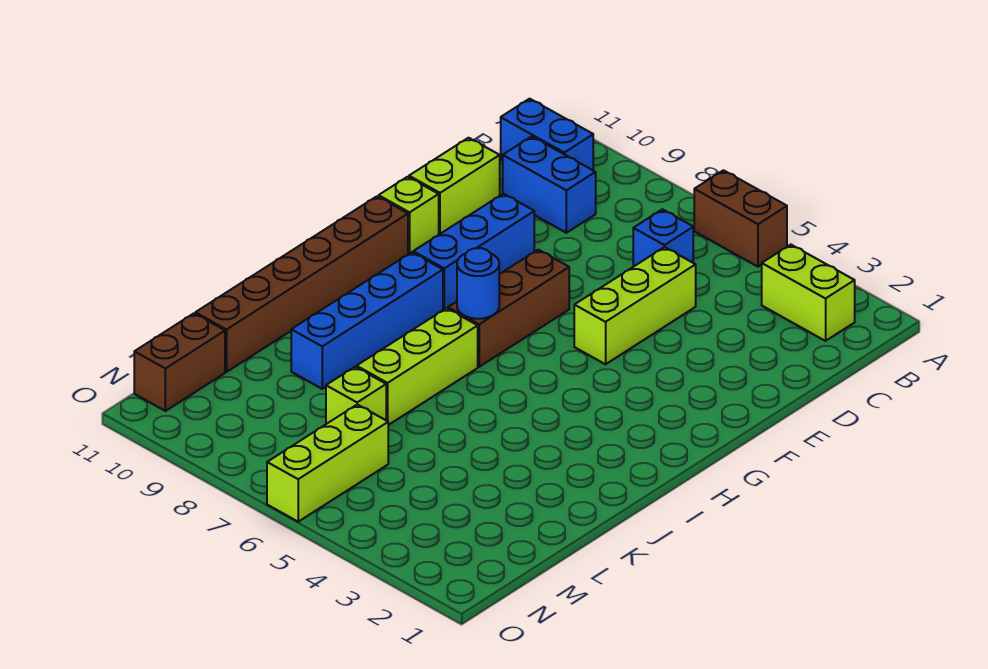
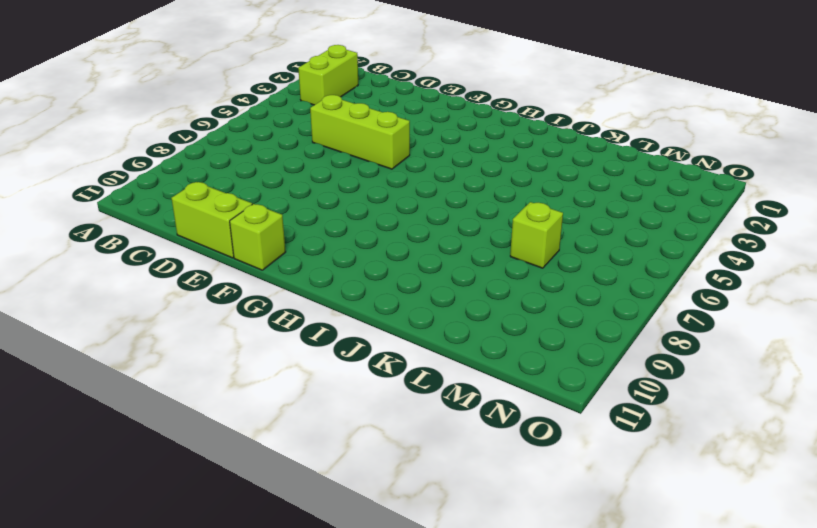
none -> brown 1x2 brick [694,170,787,267]
none -> blue 1x2 brick [501,99,593,170]
none -> blue 1x1 brick [633,209,693,267]

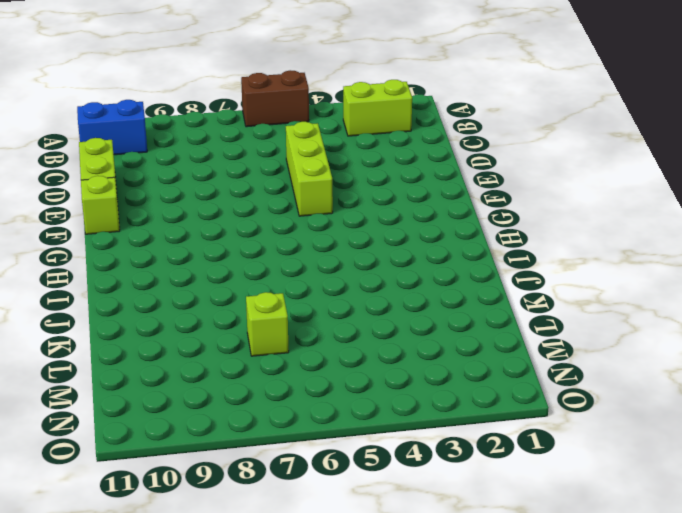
none -> blue 1x1 brick [633,209,693,267]
none -> blue 1x2 brick [503,136,596,233]
none -> blue 1x3 brick [413,194,534,310]

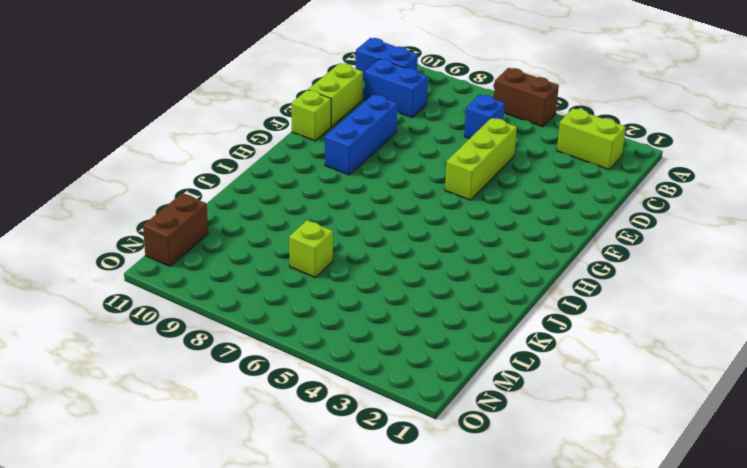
none -> brown 1x3 brick [448,250,569,367]
none -> brown 1x6 brick [195,196,408,372]
none -> blue 1x4 brick [291,252,443,389]

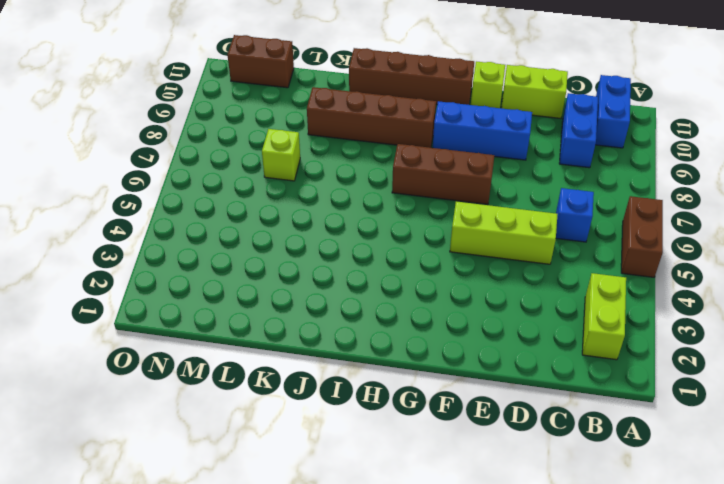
brown 1x4 brick [349,48,474,105] -> brown 1x6 brick [195,196,408,372]
brown 1x4 brick [307,87,436,148] -> blue 1x4 brick [291,252,443,389]
none -> lime 1x3 brick [357,308,478,425]
none -> lime 1x3 brick [267,405,388,522]
none -> blue 1x1 round brick [457,248,499,319]

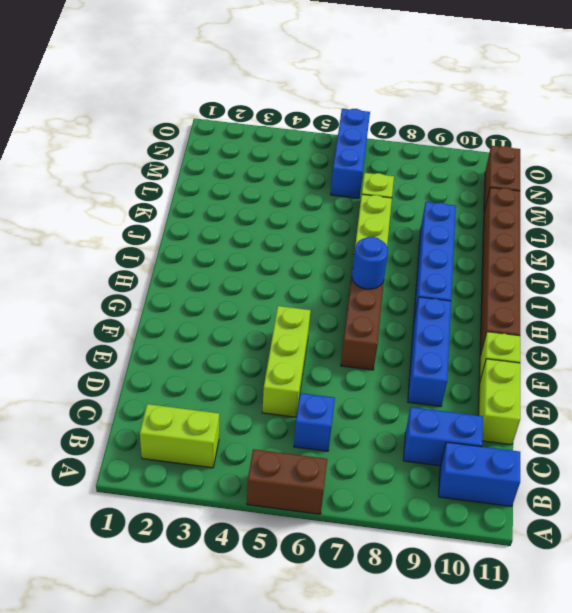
blue 1x3 brick [331,109,370,198] -> lime 1x3 brick [267,405,388,522]

